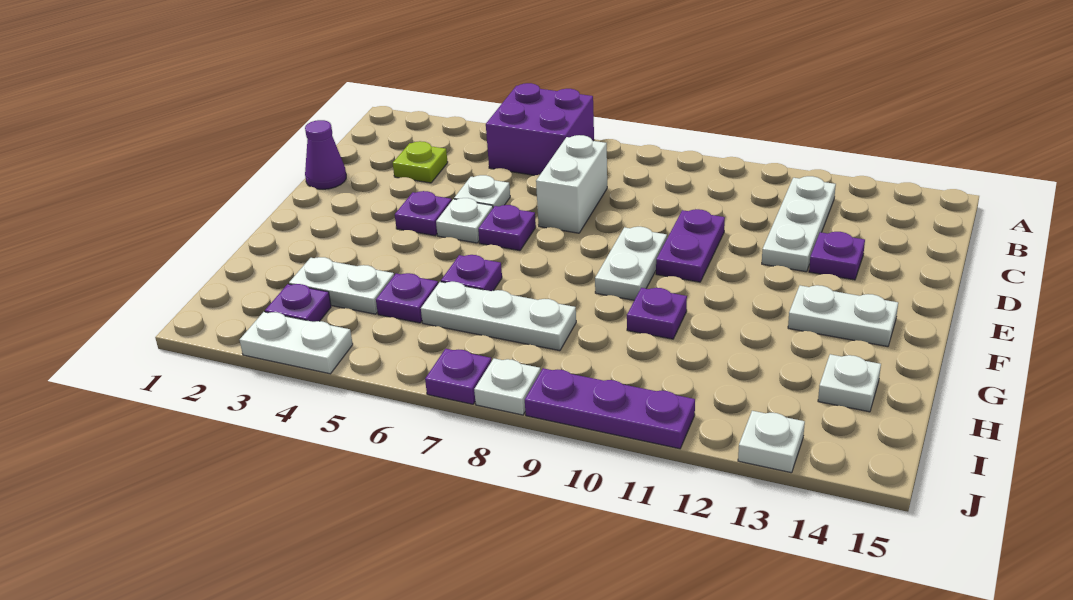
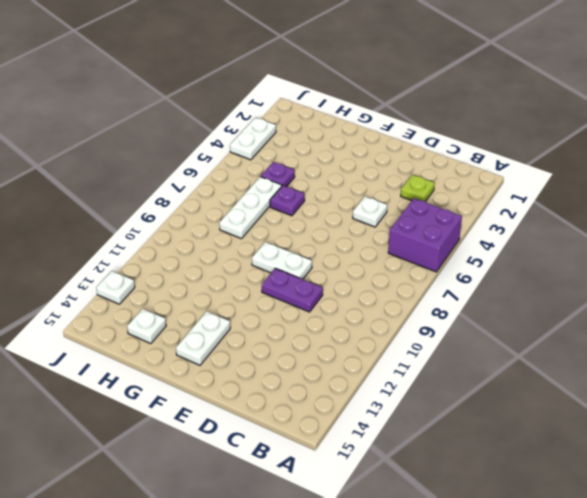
none -> white 1x3 plate [762,176,836,272]
none -> white 1x2 brick [536,135,607,233]
none -> purple 1x1 cone [305,120,346,189]

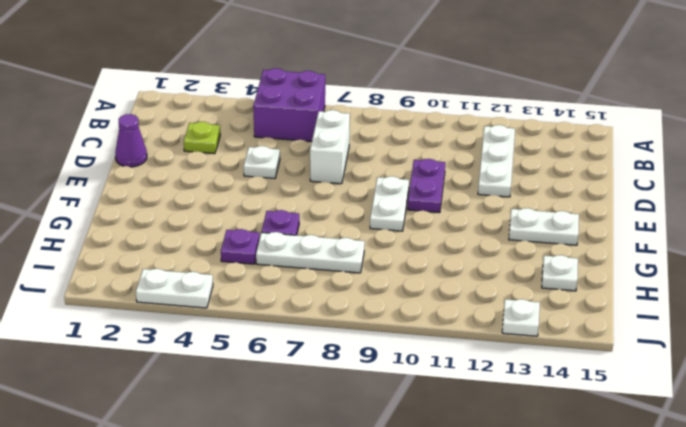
none -> purple 1x1 plate [809,232,865,280]
none -> purple 1x1 plate [395,191,451,236]
none -> white 1x1 plate [436,198,493,243]

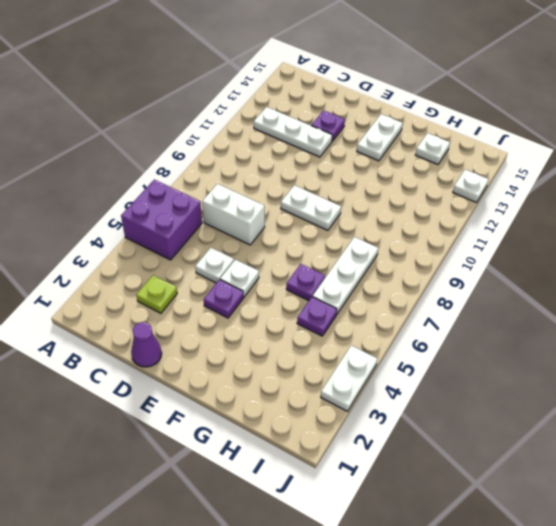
none -> purple 1x2 plate [656,209,725,282]
none -> purple 1x1 plate [478,205,536,251]
none -> purple 1x1 plate [627,288,687,339]

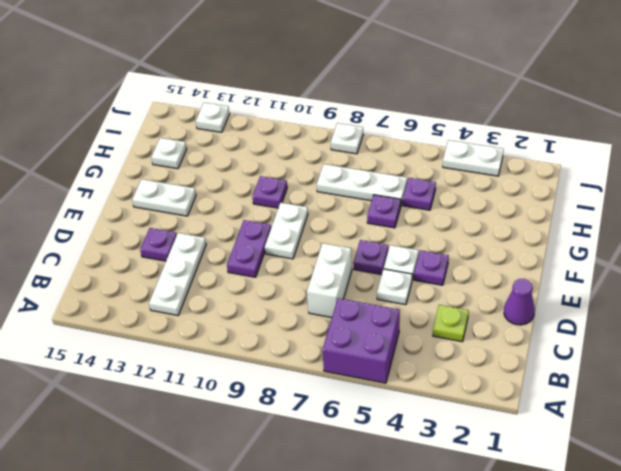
none -> white 1x2 plate [289,257,394,314]
none -> purple 1x1 plate [265,284,331,322]
none -> purple 1x1 plate [425,349,492,404]

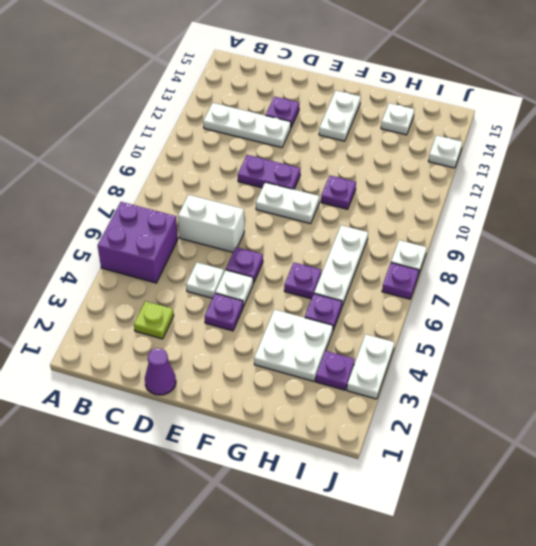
white 2x2 plate [254,309,333,381] -> white 1x2 plate [289,257,394,314]
none -> purple 1x3 plate [525,368,695,449]

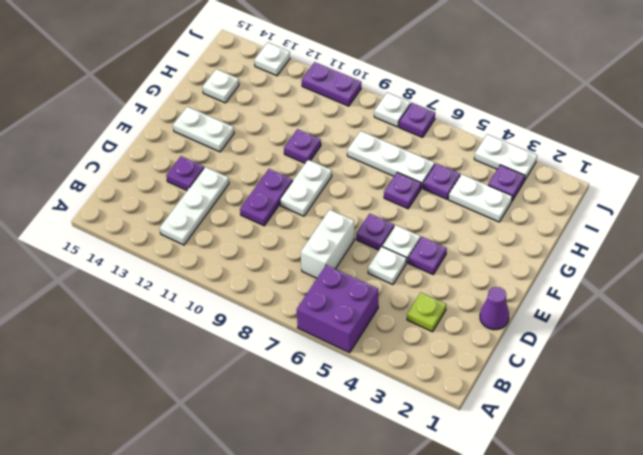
purple 1x2 plate [302,62,361,106] -> purple 1x3 plate [525,368,695,449]

